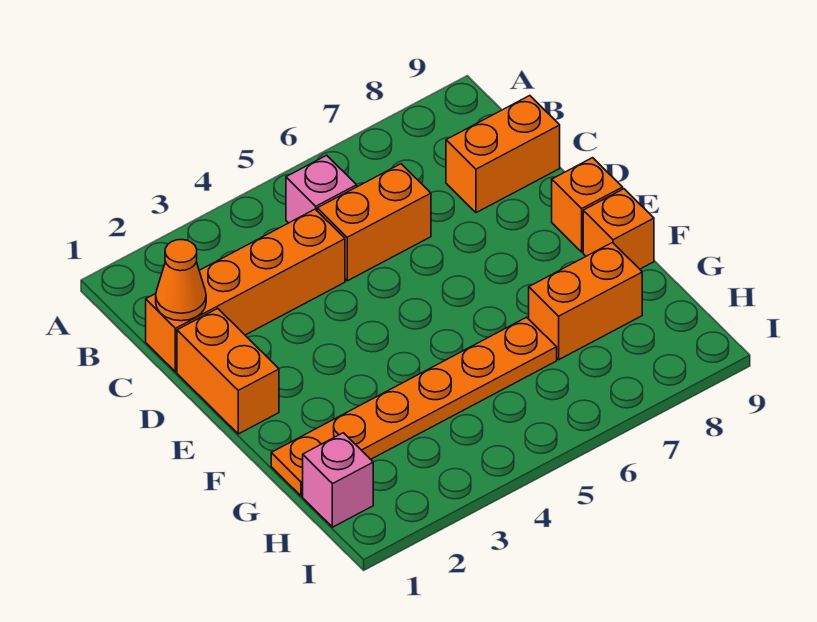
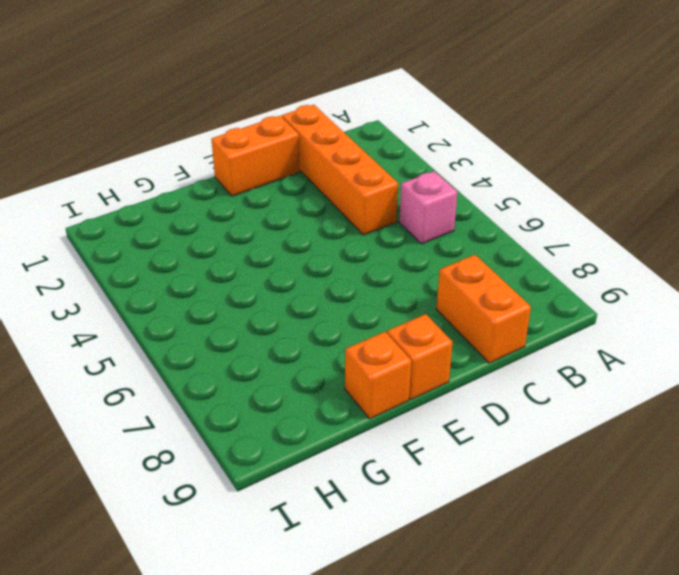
none -> orange 1x2 brick [317,164,431,281]
none -> orange 1x6 plate [271,317,557,496]

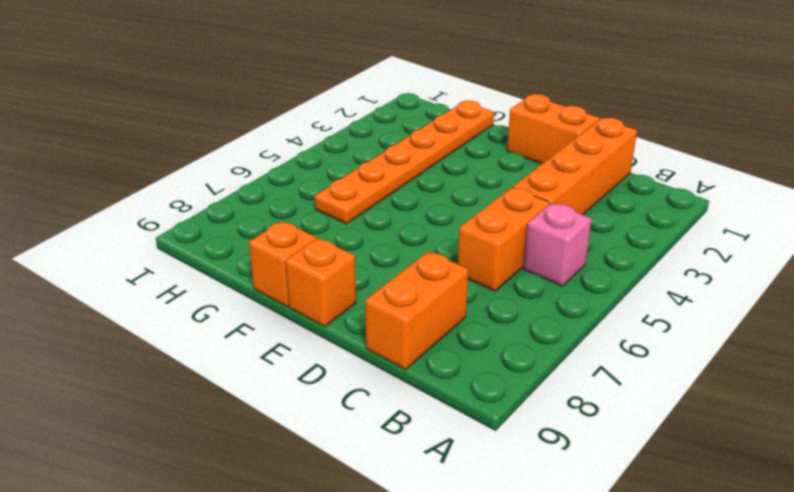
none -> orange 1x2 brick [529,243,642,360]
none -> pink 1x1 brick [303,433,373,527]

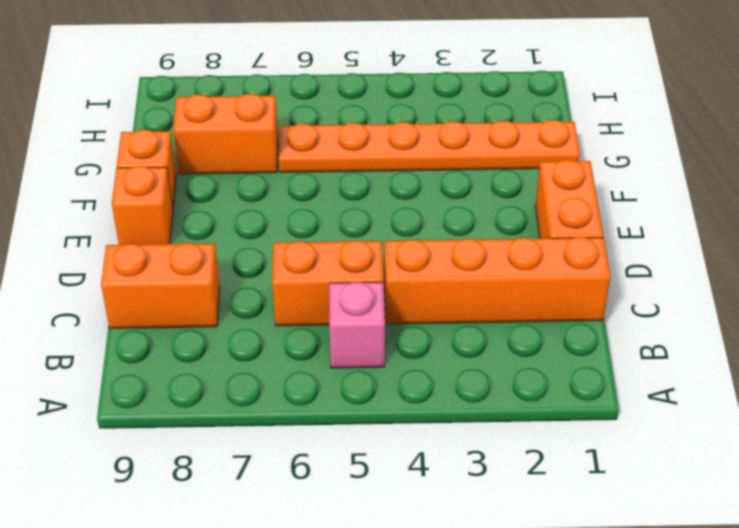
none -> pink 1x1 brick [303,433,373,527]
none -> orange 1x1 cone [156,240,206,321]

